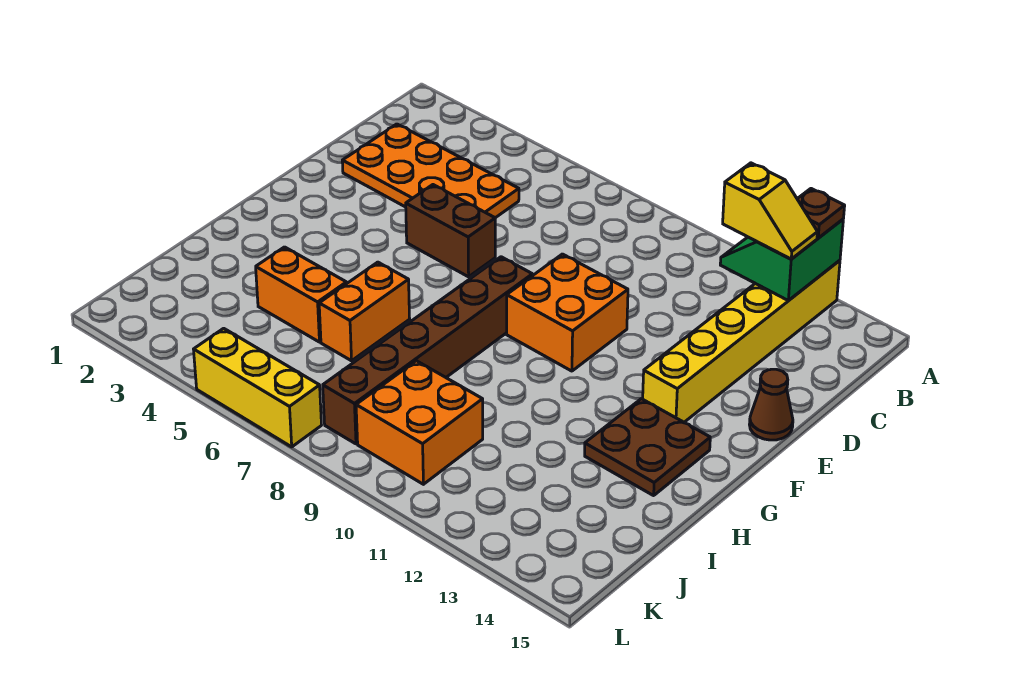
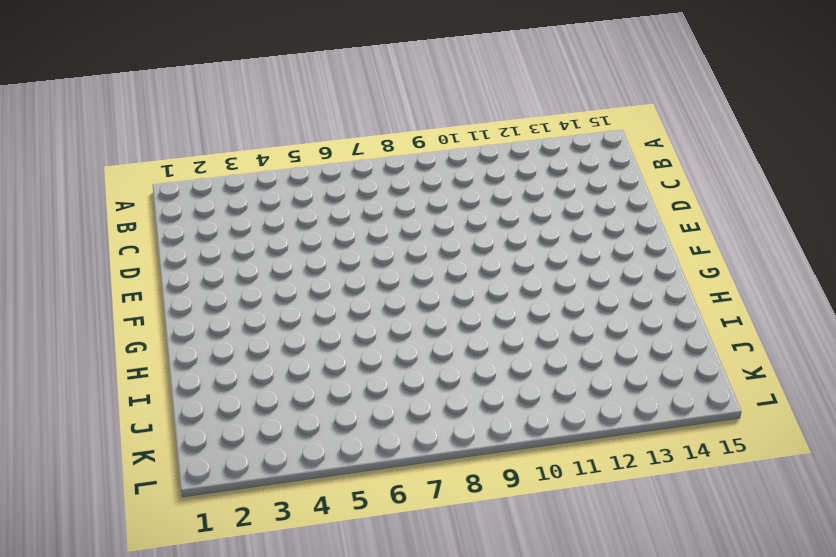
none -> yellow 1x6 brick [643,260,840,422]
none -> orange 2x4 plate [342,124,519,218]
none -> brown 1x2 brick [406,185,495,277]

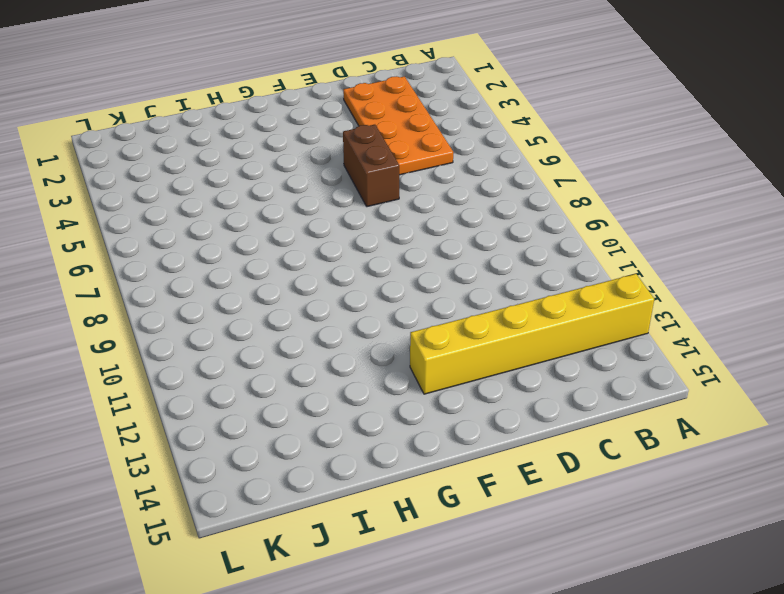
none -> orange 2x2 brick [507,254,628,371]
none -> brown 1x1 cone [750,369,793,440]
none -> brown 1x6 brick [323,257,532,444]

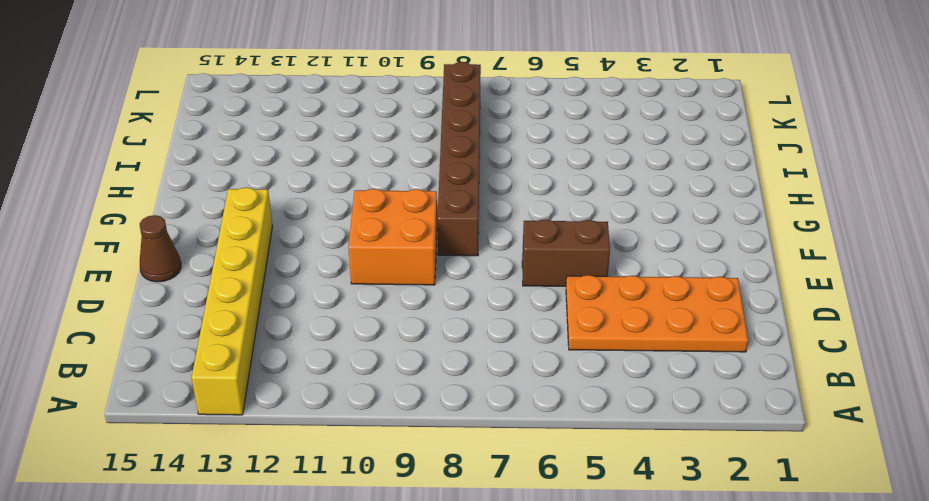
none -> brown 2x2 plate [585,399,710,496]
none -> orange 1x2 brick [319,262,410,361]
none -> orange 1x2 brick [256,247,346,342]

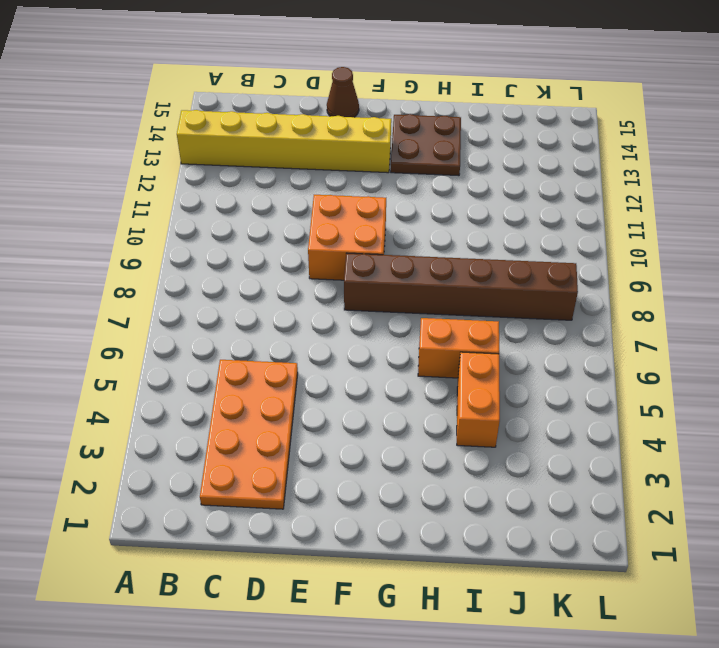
none -> brown 1x2 brick [406,185,495,277]
none -> orange 2x2 brick [356,361,483,484]
none -> yellow 1x3 brick [194,328,321,447]

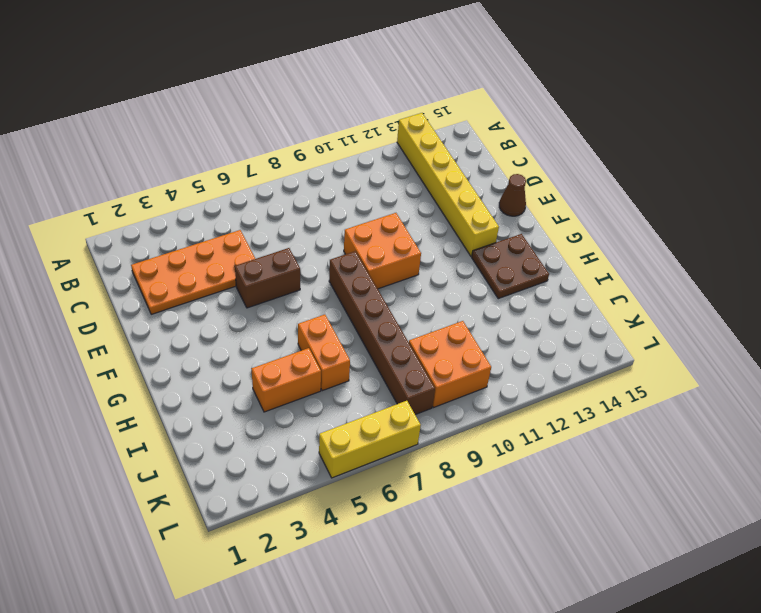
none -> green 2x2 slope [720,219,843,301]
none -> brown 1x1 plate [797,189,845,238]
none -> yellow 1x2 slope [723,163,817,259]

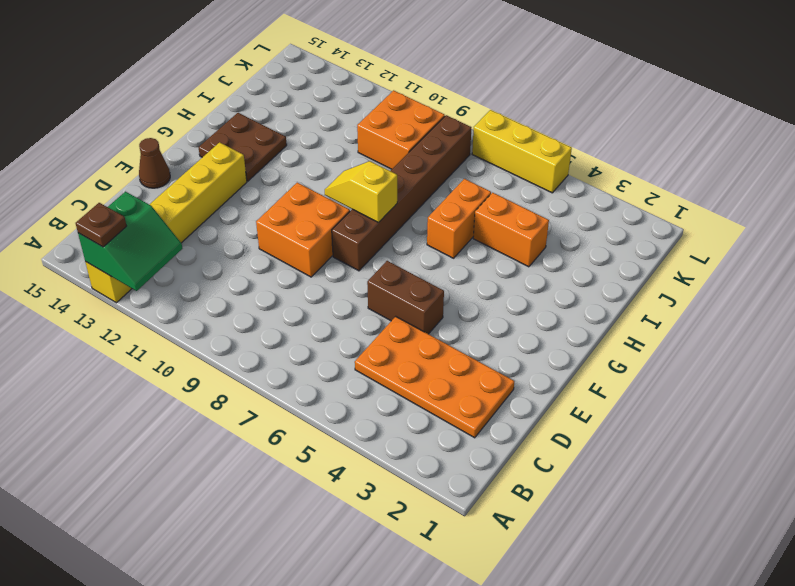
yellow 1x2 slope [325,161,397,223] -> yellow 1x2 slope moved to [723,163,817,259]

